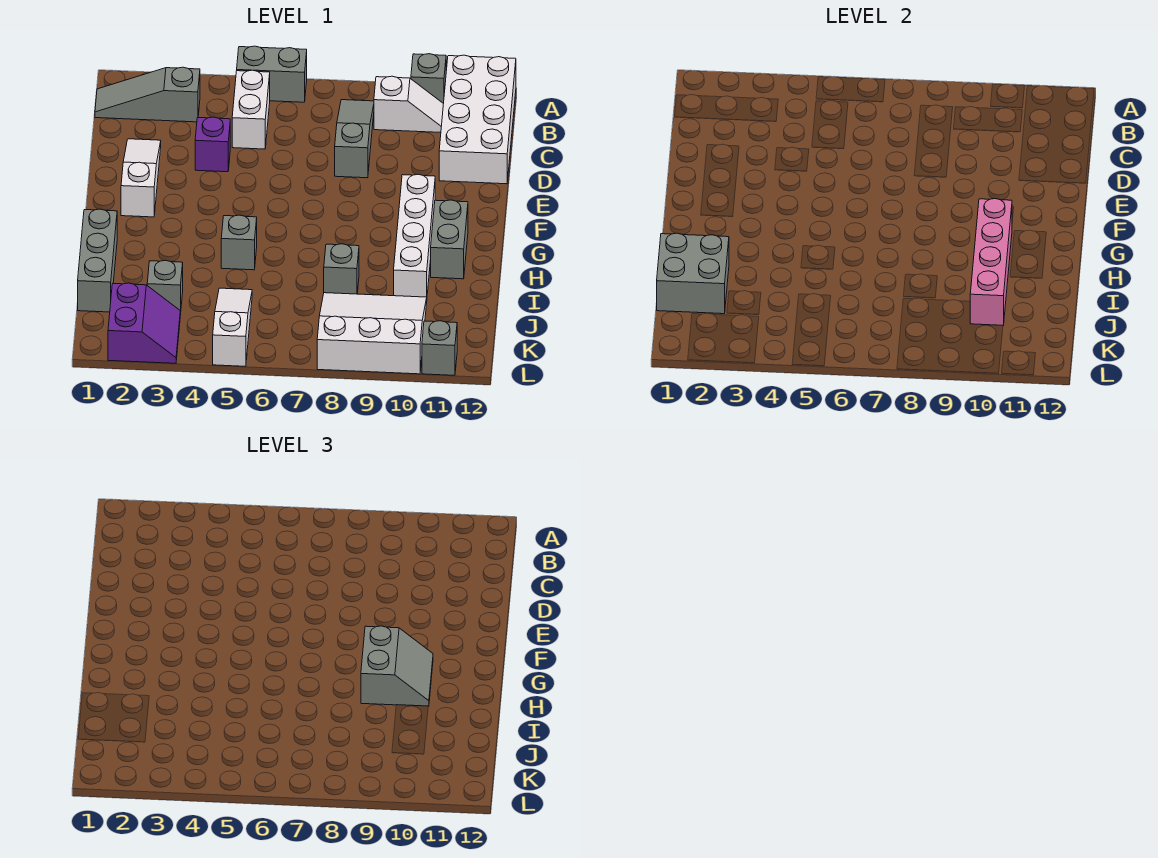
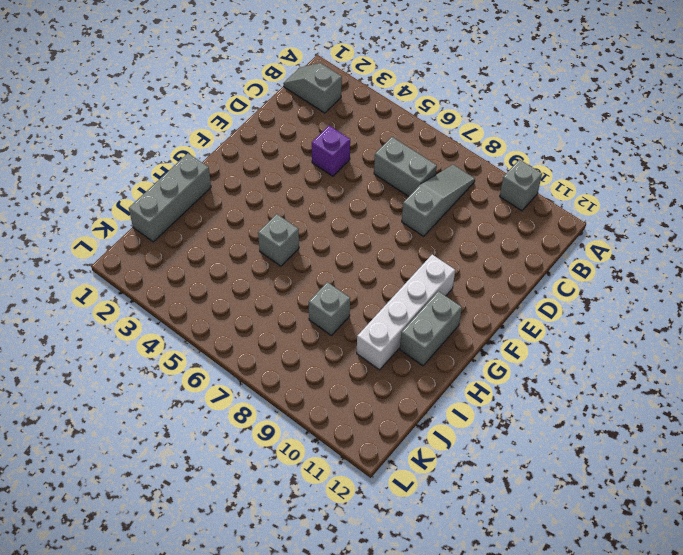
grey 1x2 slope [283,63,342,113] -> grey 1x3 slope [95,67,200,122]
grey 1x2 brick [374,137,437,196] -> grey 1x2 brick moved to [237,46,307,102]
none -> white 2x4 brick [439,55,516,184]
none -> white 1x2 brick [232,70,270,149]
none -> white 1x2 slope [374,76,443,133]

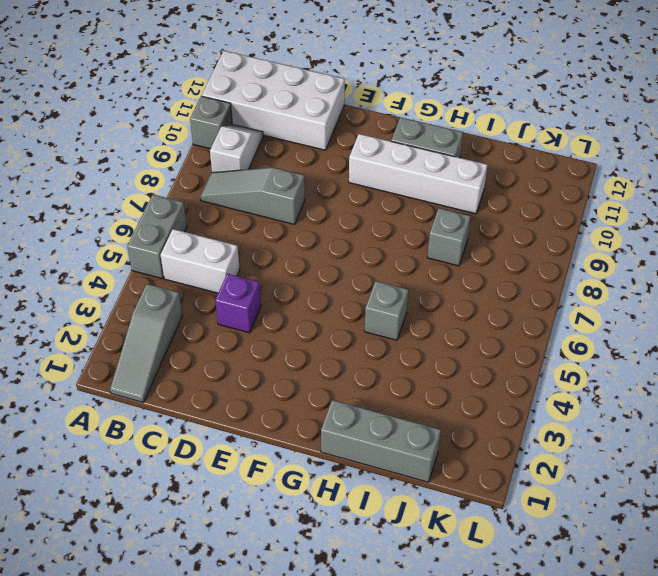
none -> white 1x3 slope [121,139,161,217]
none -> grey 1x1 brick [147,260,183,315]
none -> white 1x3 slope [213,288,252,366]

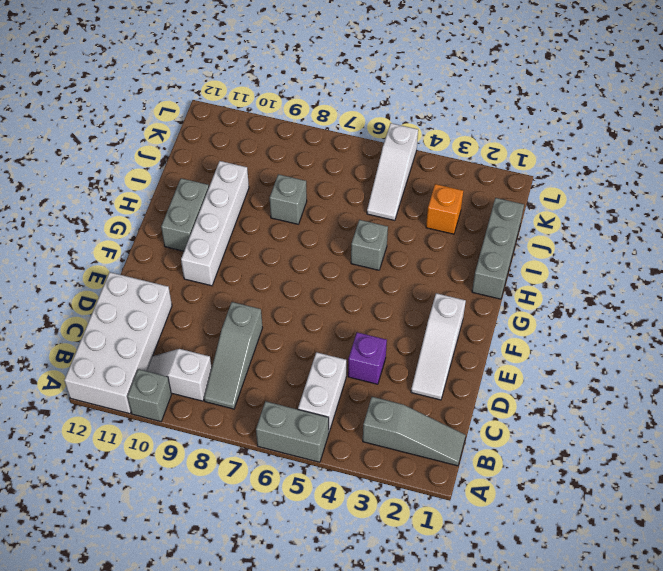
orange 1x1 brick [426,184,463,234] -> grey 1x1 brick [147,260,183,315]
none -> white 3x3 slope [317,293,427,374]
none -> purple 2x2 slope [108,283,180,363]
none -> grey 1x1 brick [422,321,457,375]

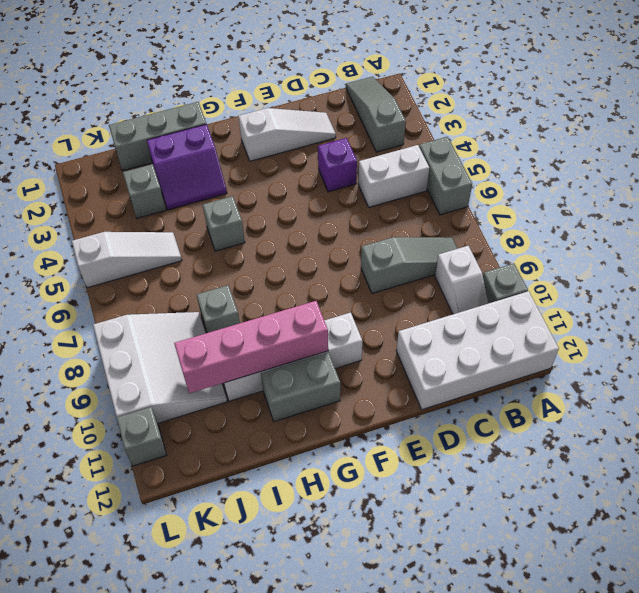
purple 2x2 slope [147,124,227,210] -> purple 2x2 slope moved to [108,283,180,363]
none -> grey 2x2 brick [657,233,729,314]
none -> grey 2x2 slope [361,626,433,706]

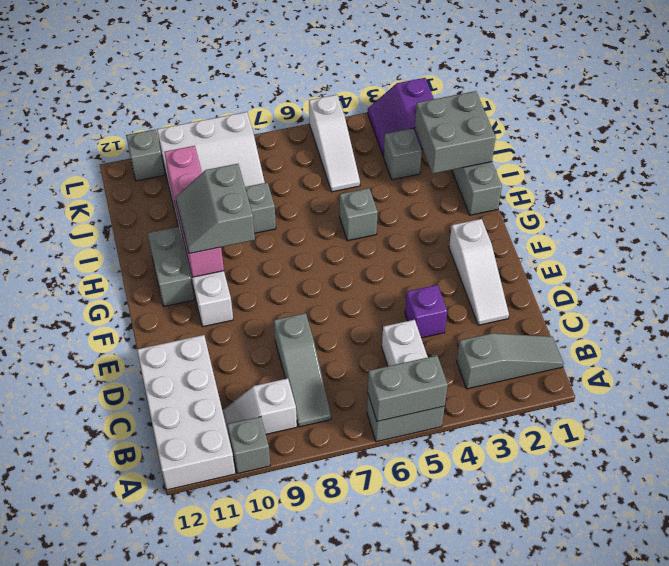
grey 1x2 brick [368,355,448,421] -> none

